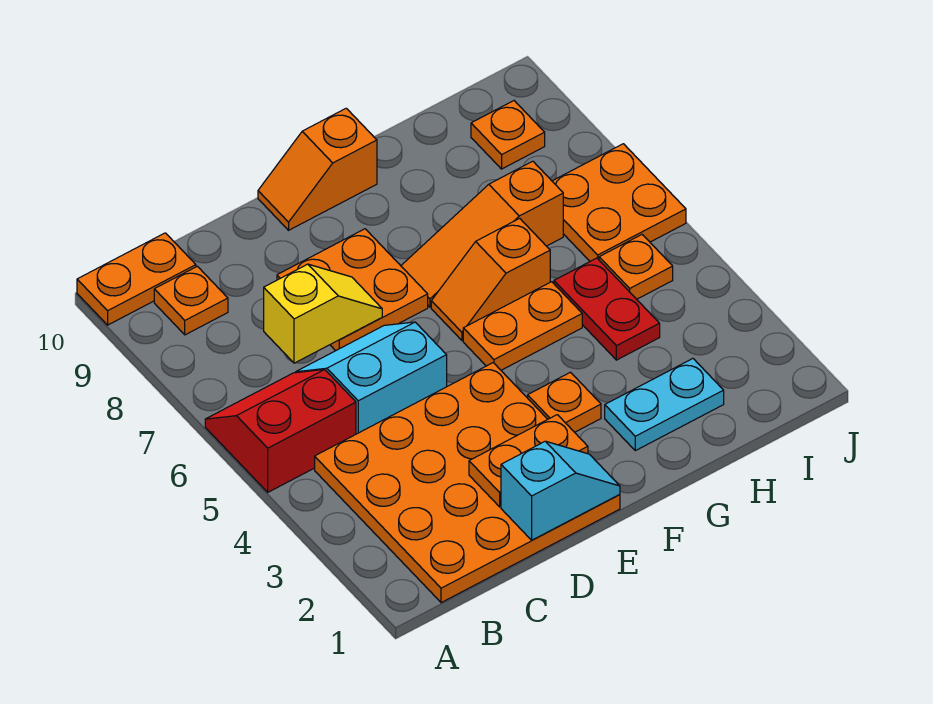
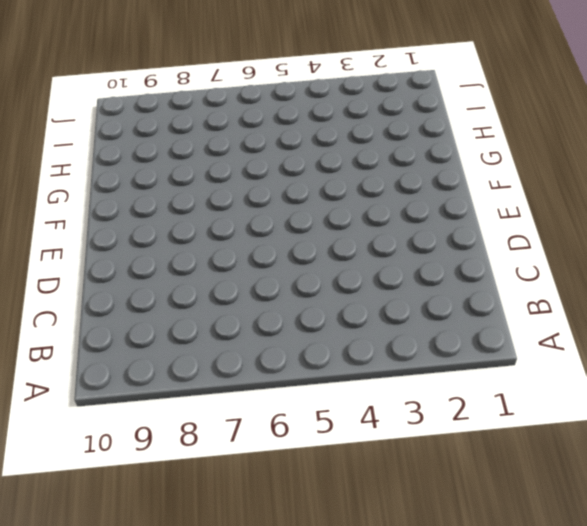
none -> red 2x2 slope [205,369,356,492]
none -> orange 1x2 plate [77,233,196,325]
none -> orange 4x4 plate [315,363,620,603]

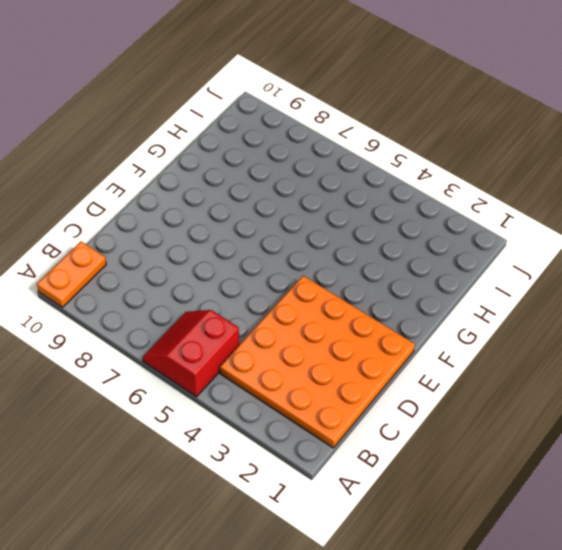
none -> orange 1x1 plate [154,266,228,335]
none -> cyan 2x2 slope [296,322,447,434]
none -> orange 2x2 plate [277,229,428,351]

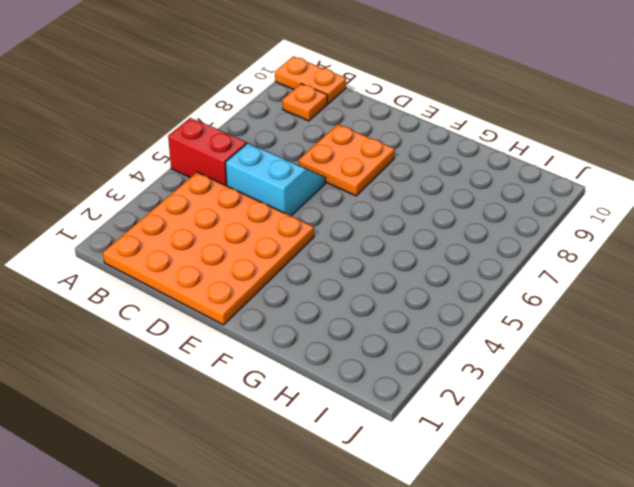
none -> orange 1x2 slope [258,108,377,230]
none -> orange 1x1 plate [528,372,601,432]
none -> orange 1x2 plate [463,282,582,370]

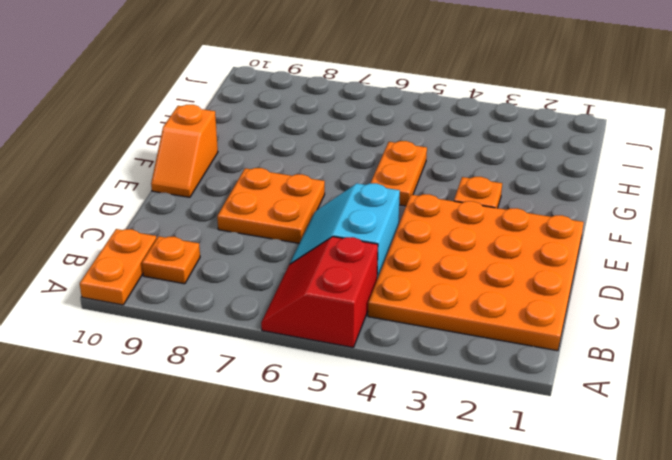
none -> orange 1x2 slope [431,218,550,340]
none -> orange 1x3 slope [401,161,563,307]
none -> cyan 1x2 plate [605,359,724,451]

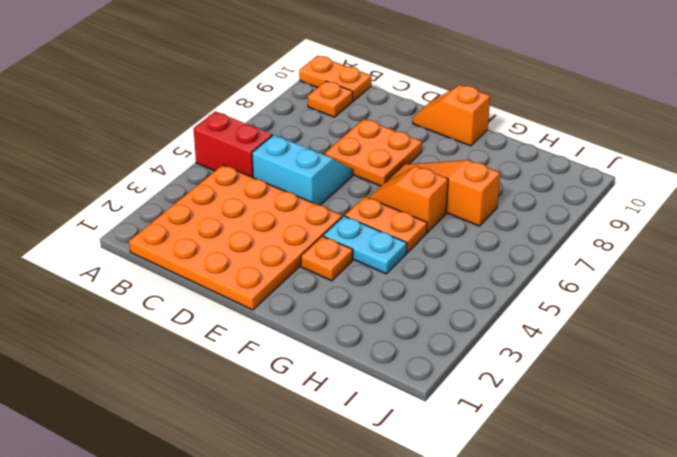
cyan 1x2 plate [323,216,407,274] -> cyan 1x2 plate moved to [605,359,724,451]
none -> red 1x2 plate [554,258,660,360]
none -> orange 1x1 plate [599,235,673,299]
none -> orange 2x2 plate [552,144,686,261]

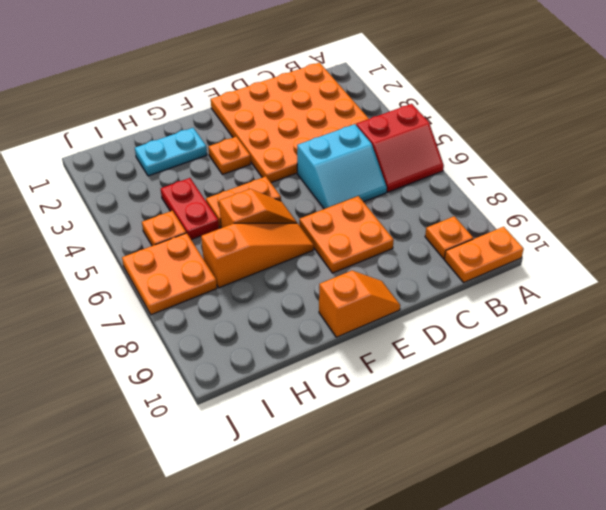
none -> orange 1x1 plate [471,101,545,169]
none -> yellow 1x2 slope [264,264,382,363]
none -> cyan 1x2 slope [501,441,620,540]

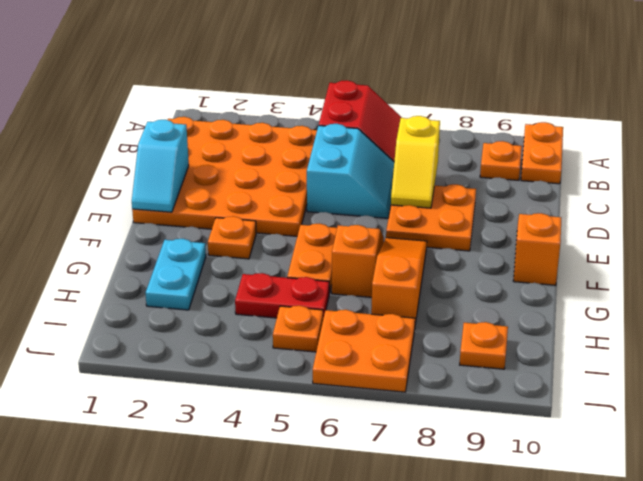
none -> orange 1x2 plate [469,415,588,507]

